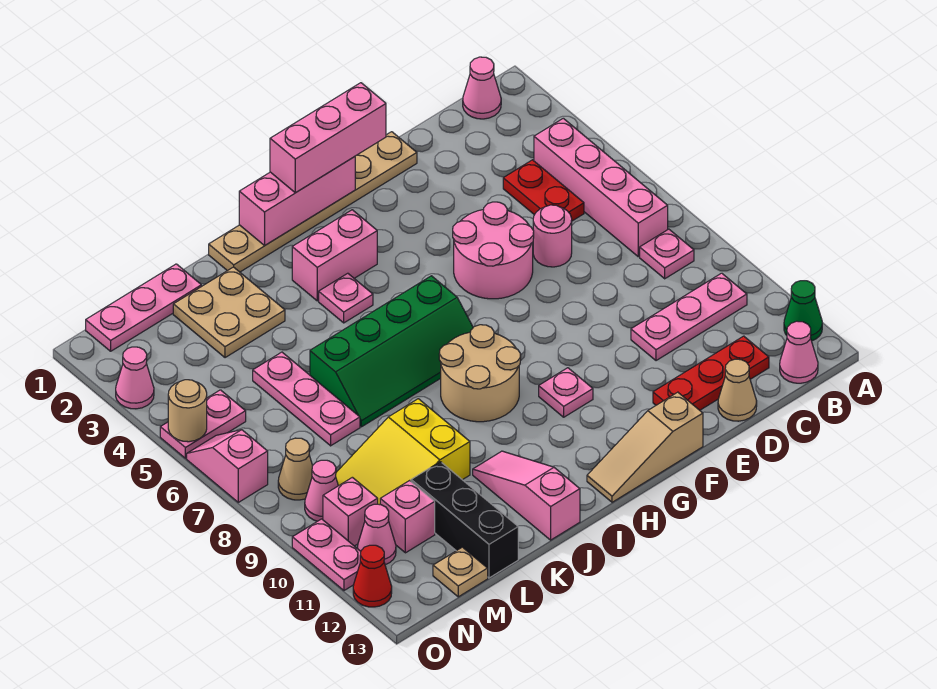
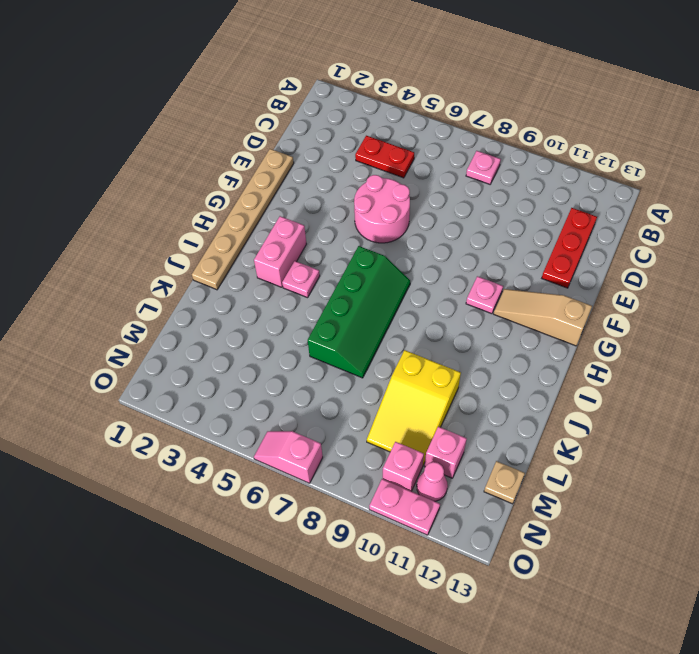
tan 1x3 slope [494,289,592,346] -> tan 1x3 slope turned to [587,392,703,502]
none -> green 1x1 cone [784,281,822,341]
none -> pink 1x1 cone [463,57,501,119]
none -> pink 1x4 brick [534,118,668,257]
none -> pink 1x3 plate [631,273,747,361]

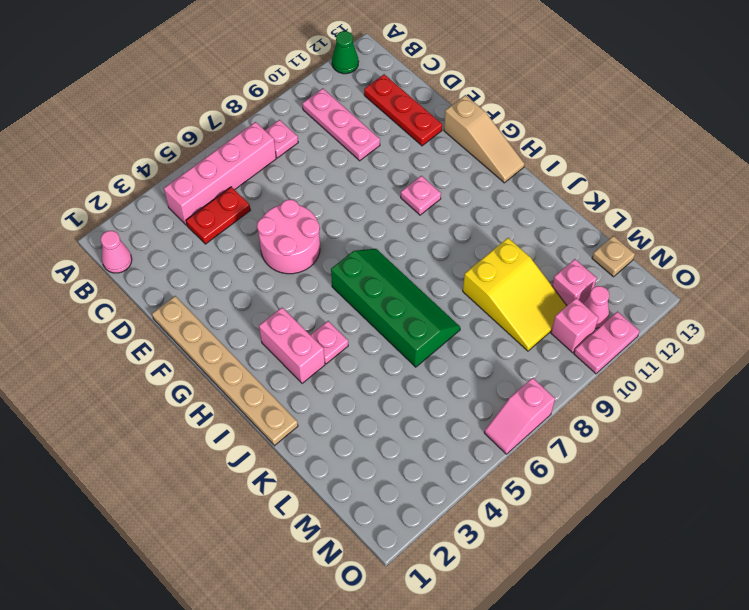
none -> pink 1x1 cone [780,321,818,383]
none -> pink 1x1 round brick [533,205,572,267]
none -> tan 1x1 cone [718,359,757,421]
none -> tan 2x2 round brick [439,325,521,422]

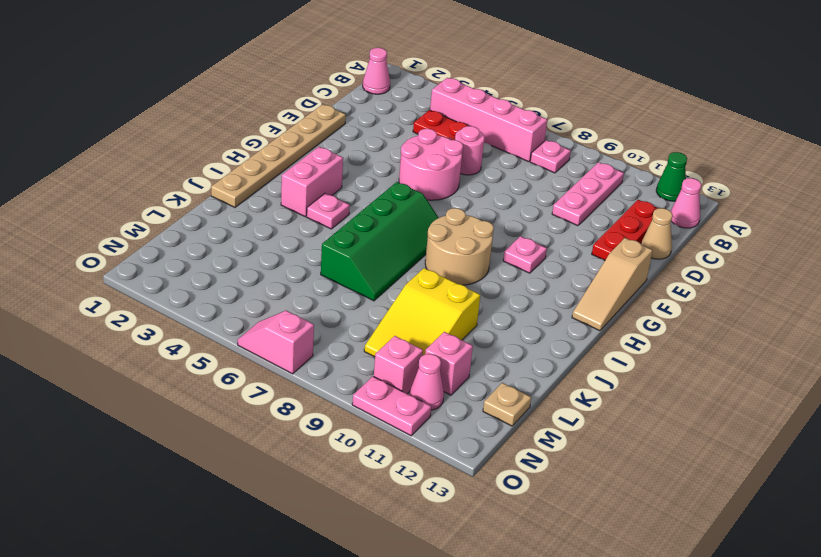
none -> pink 1x3 slope [473,451,580,540]
none -> tan 2x2 plate [173,267,285,358]
none -> pink 1x3 plate [86,264,201,351]
none -> pink 1x3 plate [253,352,360,446]

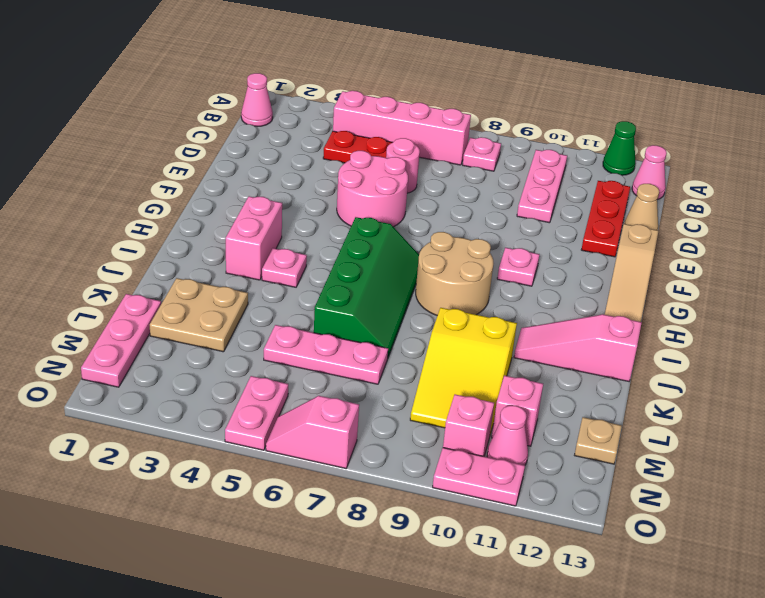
none -> tan 1x6 plate [209,132,417,272]
none -> black 1x3 brick [411,462,518,578]
none -> tan 1x1 cone [278,438,313,500]
none -> pink 1x1 cone [305,460,338,521]

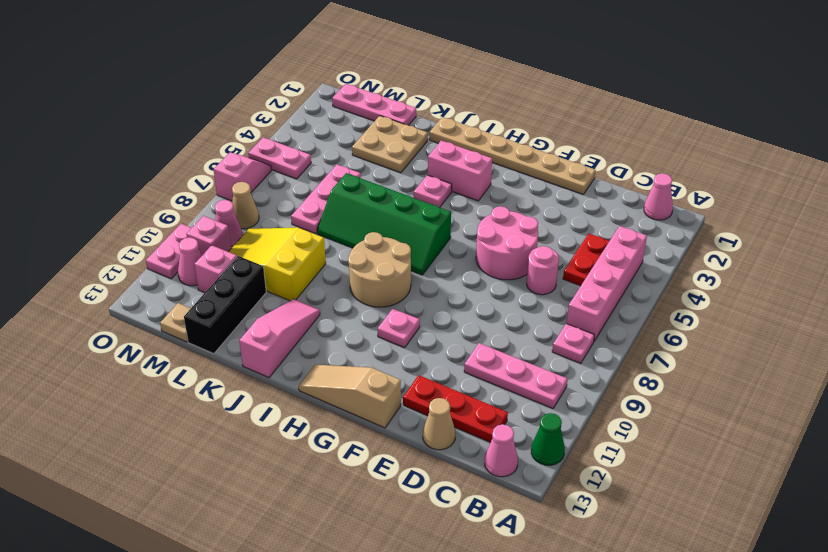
none -> pink 1x1 cone [116,347,154,409]
none -> red 1x1 cone [353,545,392,607]
none -> pink 1x3 brick [239,156,355,245]
none -> tan 1x1 round brick [168,380,207,442]

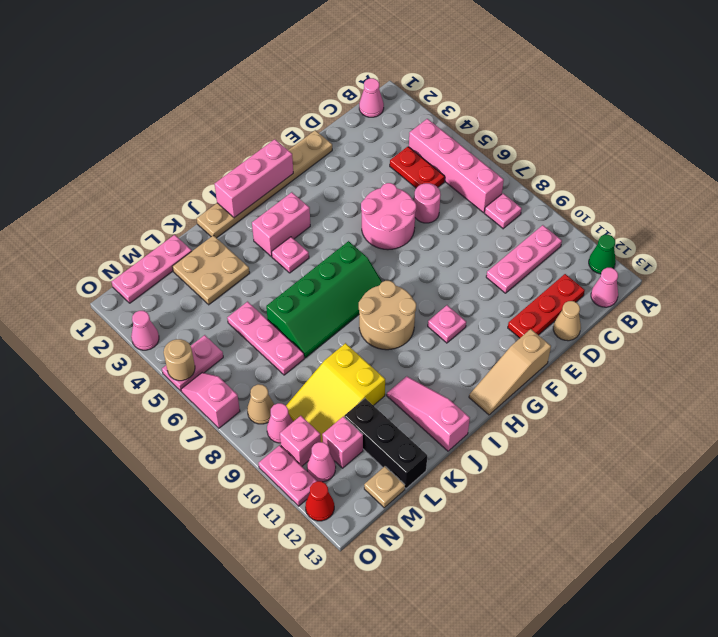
none -> pink 1x3 brick [270,83,386,193]

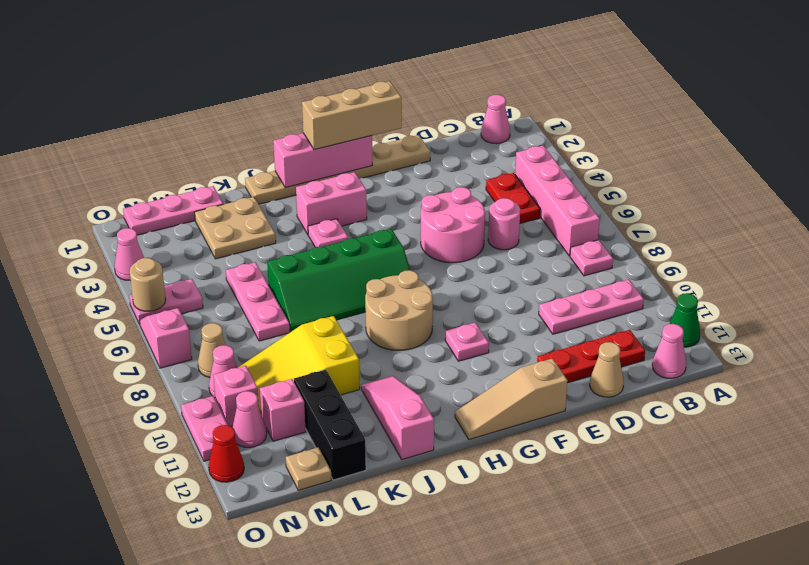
tan 1x3 brick [302,81,402,150] -> pink 1x3 brick [270,83,386,193]

